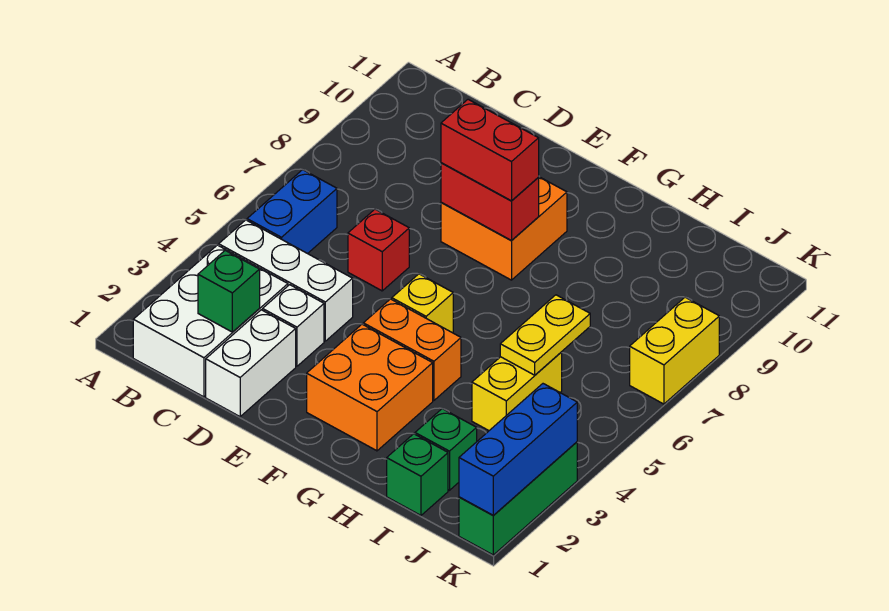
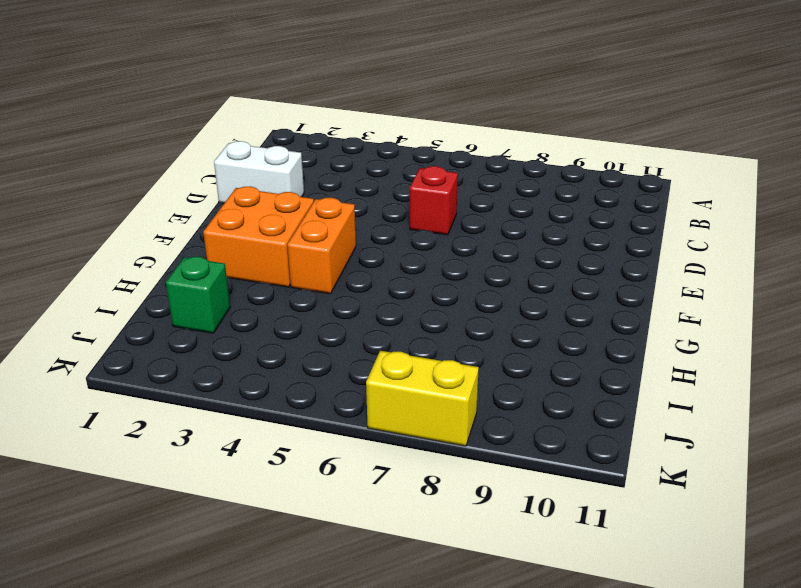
none -> white 2x3 brick [133,245,288,397]
none -> white 1x3 brick [218,220,353,341]
none -> blue 1x2 brick [247,170,337,254]

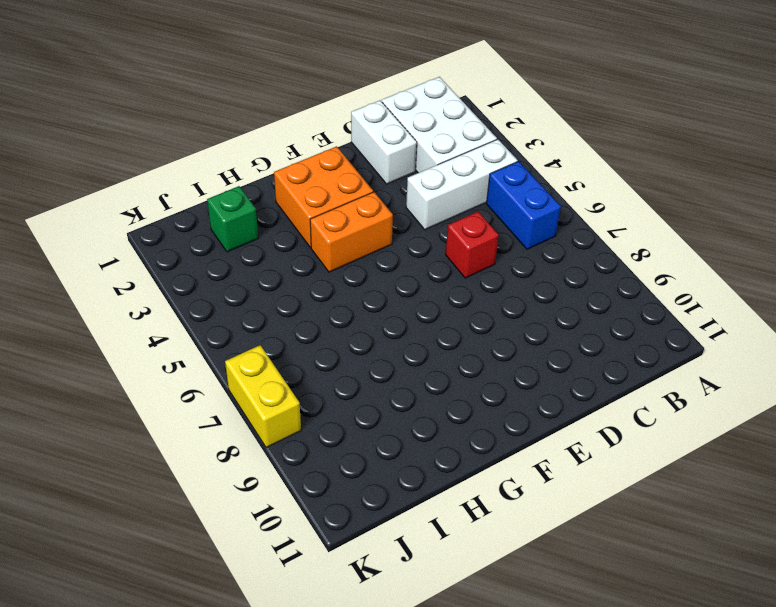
none -> white 1x1 brick [263,285,324,366]
none -> orange 2x2 brick [441,177,567,280]
none -> yellow 1x1 brick [392,274,453,333]

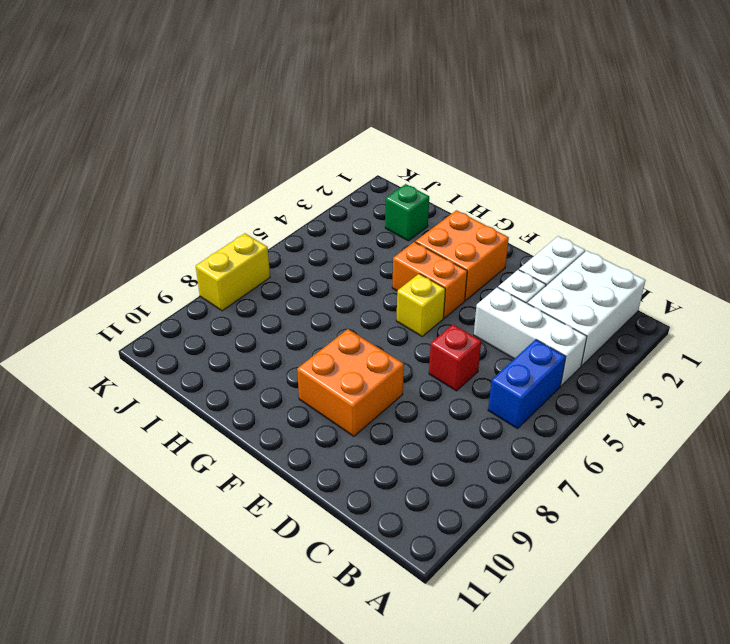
none -> green 1x1 brick [387,434,448,515]
none -> yellow 1x2 brick [472,352,562,430]
none -> green 1x3 brick [459,442,577,555]

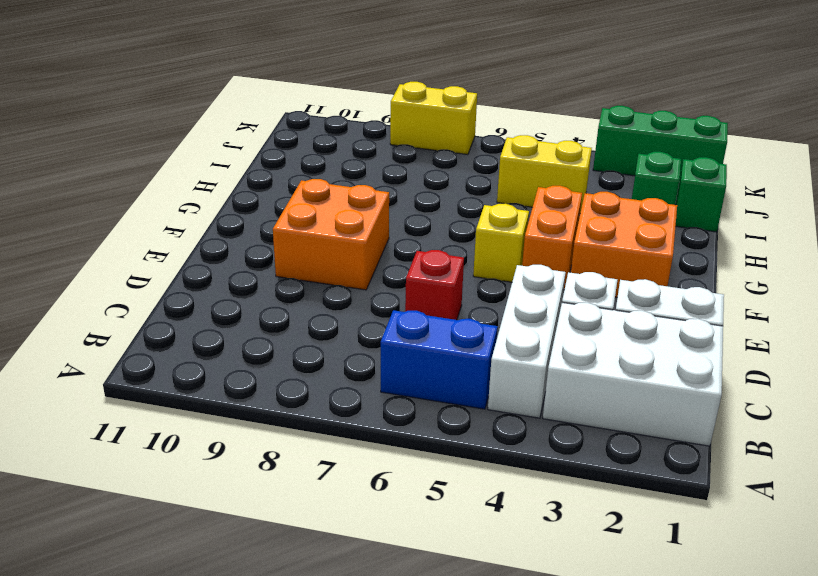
none -> green 1x1 brick [198,250,260,332]
none -> red 1x2 brick [441,163,539,240]
none -> yellow 1x2 plate [500,295,590,375]

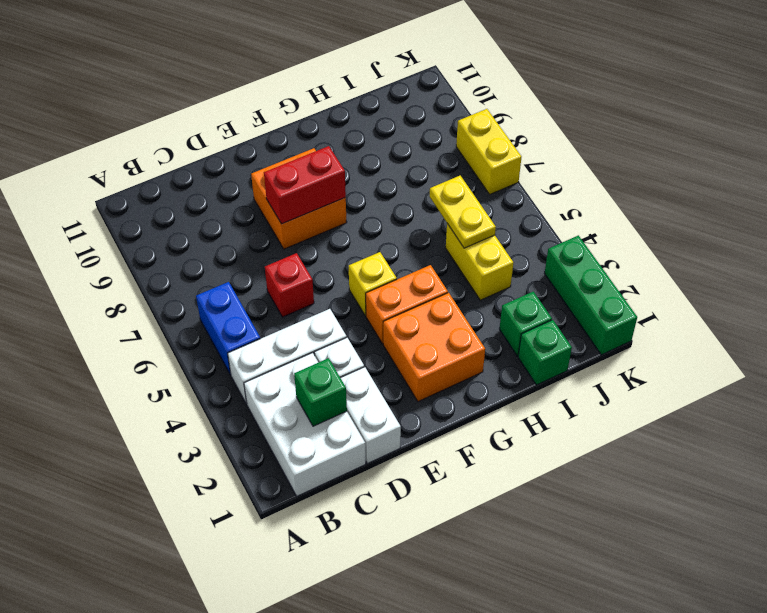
none -> blue 1x3 brick [459,384,577,515]
none -> red 1x2 brick [441,99,539,201]

